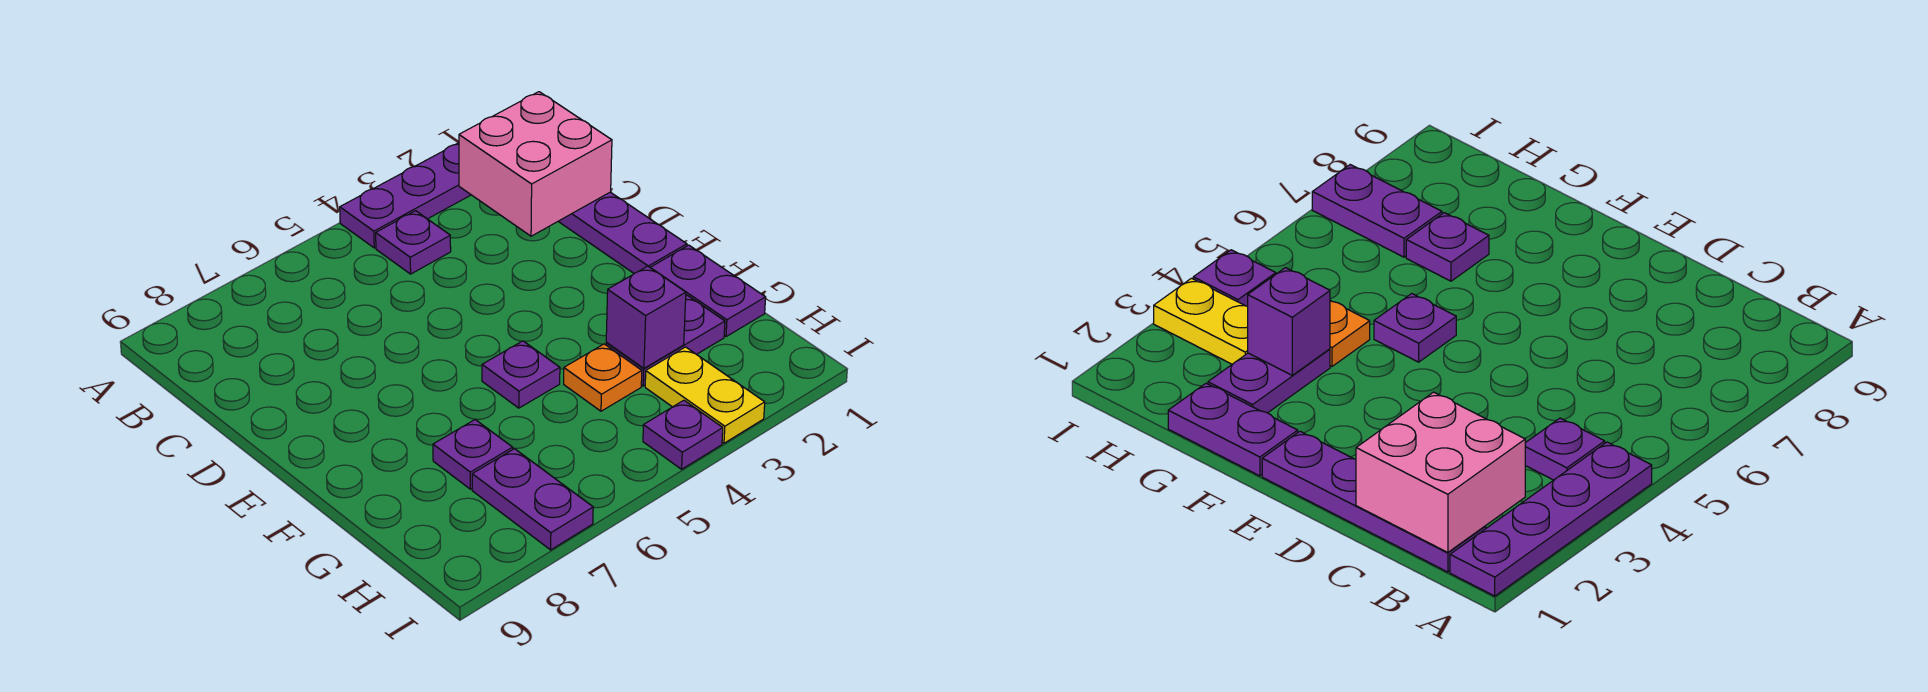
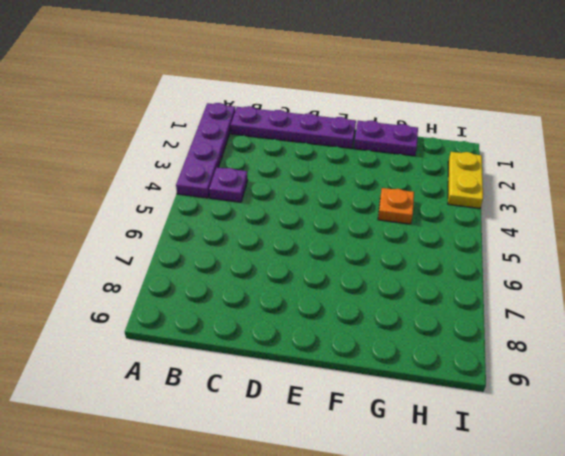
yellow 1x2 plate [448,152,483,208] -> yellow 1x2 plate turned to [645,347,765,443]
none -> purple 1x1 plate [482,341,560,408]
none -> purple 1x2 plate [606,295,725,386]
none -> purple 1x1 plate [433,420,513,489]

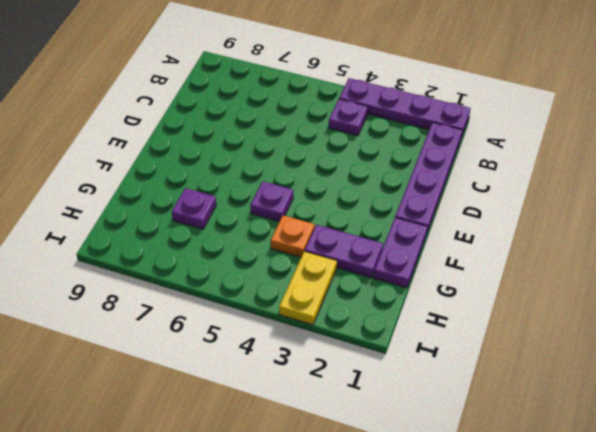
none -> purple 1x2 plate [472,449,593,550]
none -> purple 1x1 plate [643,400,723,469]
none -> pink 2x2 brick [459,92,612,236]

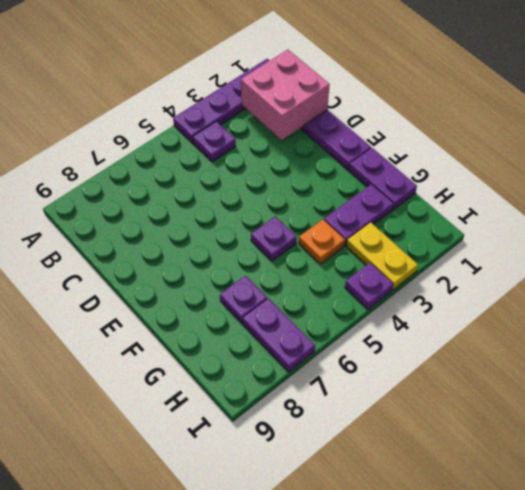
none -> purple 1x1 brick [606,266,686,368]

